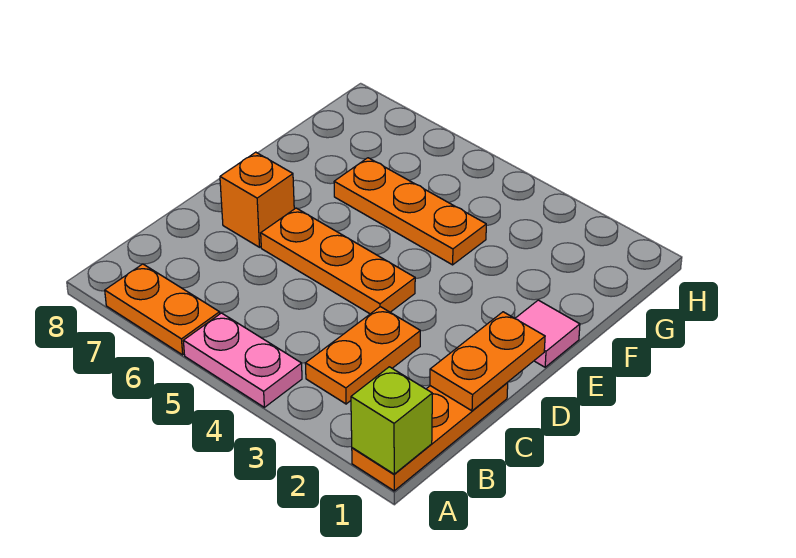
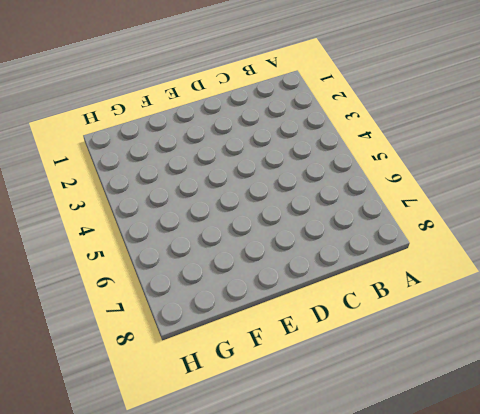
none -> orange 1x3 plate [352,383,508,491]
none -> pink 1x2 plate [183,313,302,407]

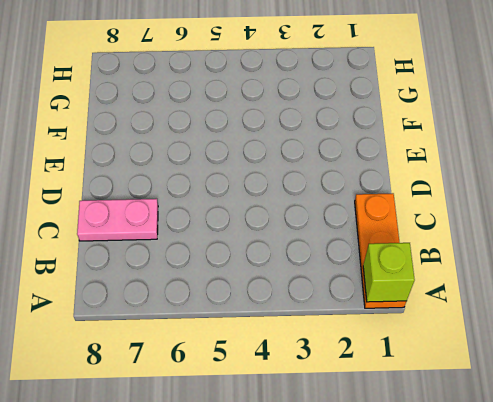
pink 1x2 plate [77,199,158,241] -> pink 1x2 plate moved to [183,313,302,407]
none -> orange 1x2 plate [105,264,220,355]
none -> orange 1x2 plate [305,307,420,404]

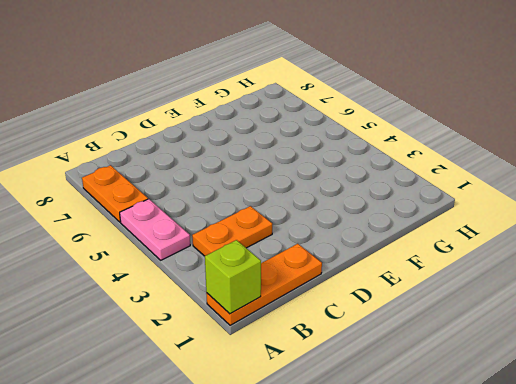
none -> orange 1x3 plate [261,208,415,314]
none -> orange 1x1 brick [220,152,294,247]

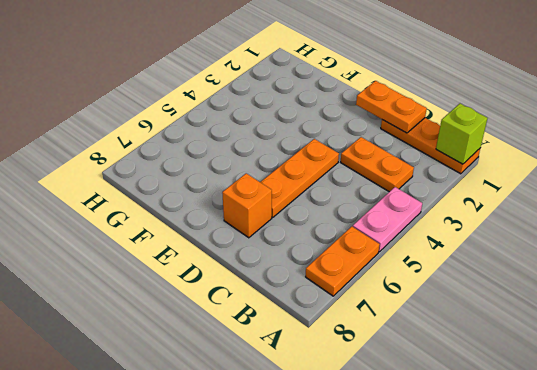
none -> pink 1x1 tile [515,300,580,367]
none -> orange 1x3 plate [334,158,486,265]

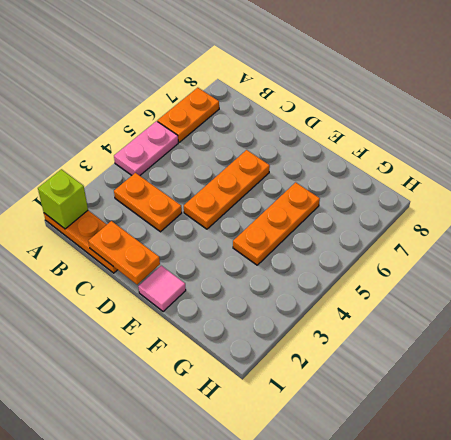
none -> orange 1x1 brick [220,152,294,247]

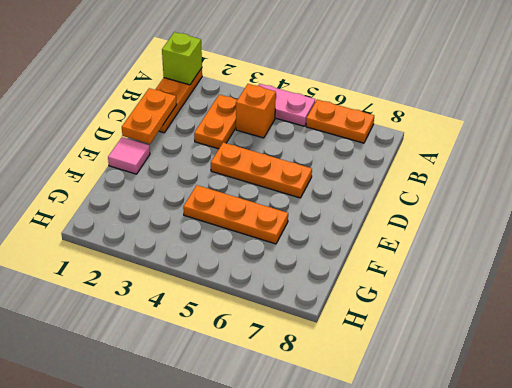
orange 1x1 brick [236,84,276,138] -> orange 1x1 brick moved to [220,152,294,247]

